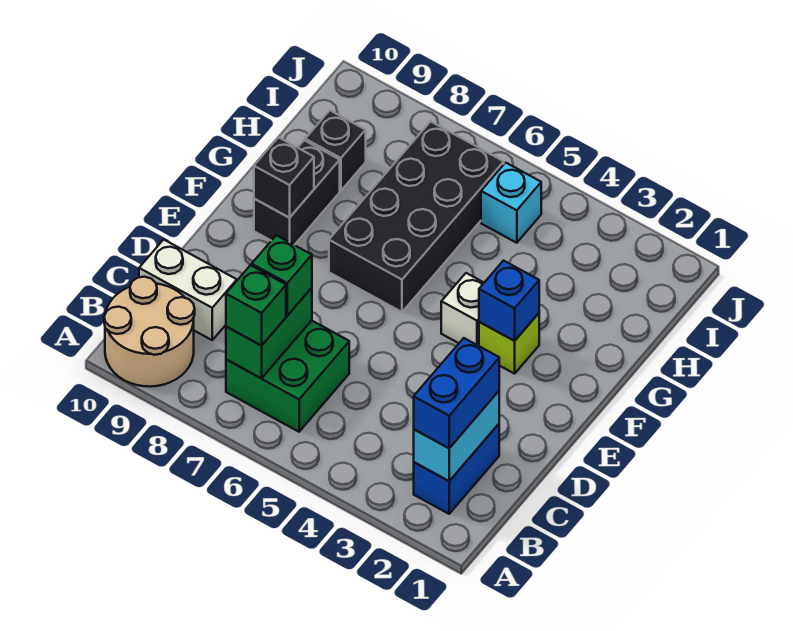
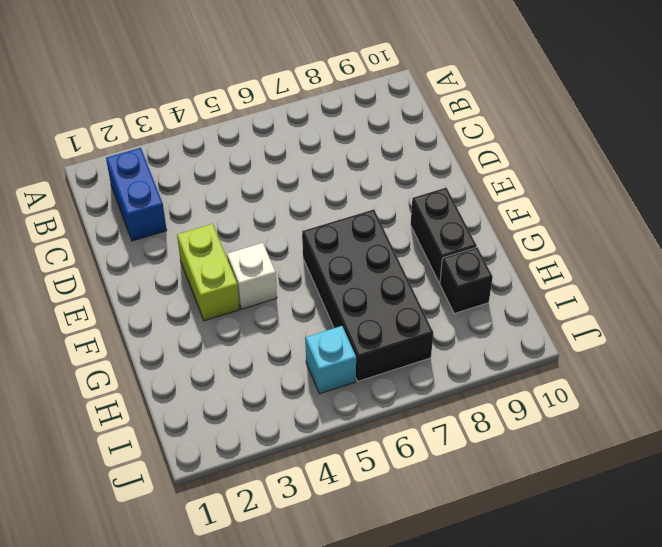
lime 1x2 brick [177,224,240,321] -> lime 1x1 brick [479,313,539,374]
none -> tan 2x2 round brick [104,277,195,387]
none -> green 2x2 brick [226,321,349,432]
none -> white 1x2 brick [139,240,237,340]

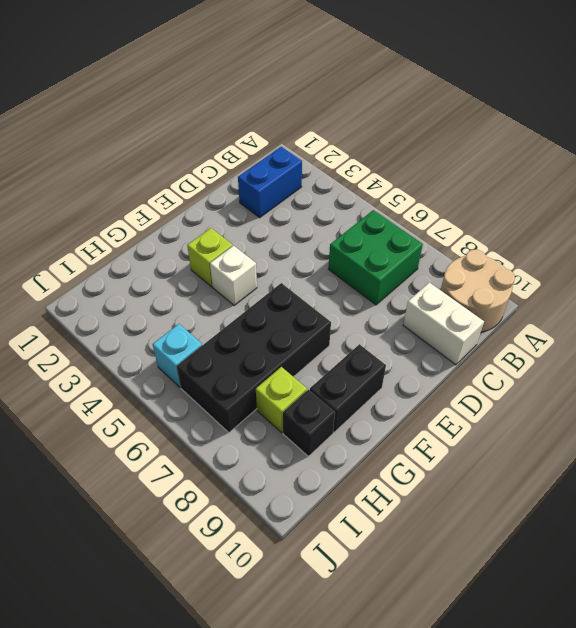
lime 1x1 brick [256,367,307,432] -> none
none -> cyan 1x2 brick [414,391,499,481]
none -> green 1x2 brick [226,288,312,378]
none -> blue 1x1 brick [479,261,539,341]

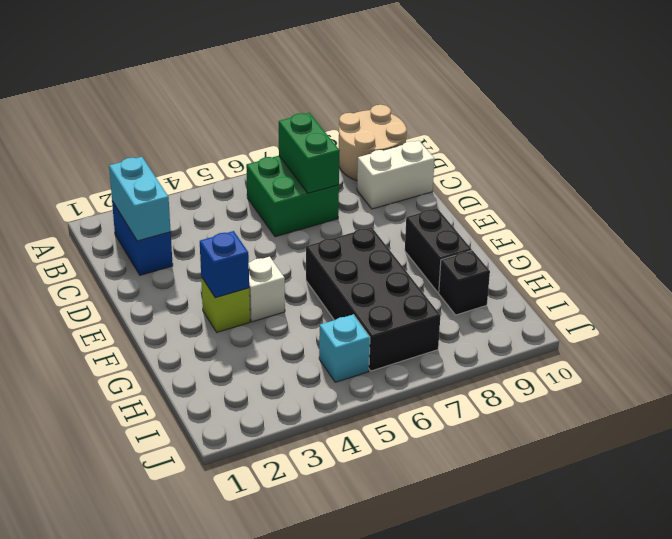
none -> black 1x1 brick [254,137,314,218]
none -> blue 1x2 brick [414,338,499,448]
none -> green 1x1 brick [226,265,286,346]

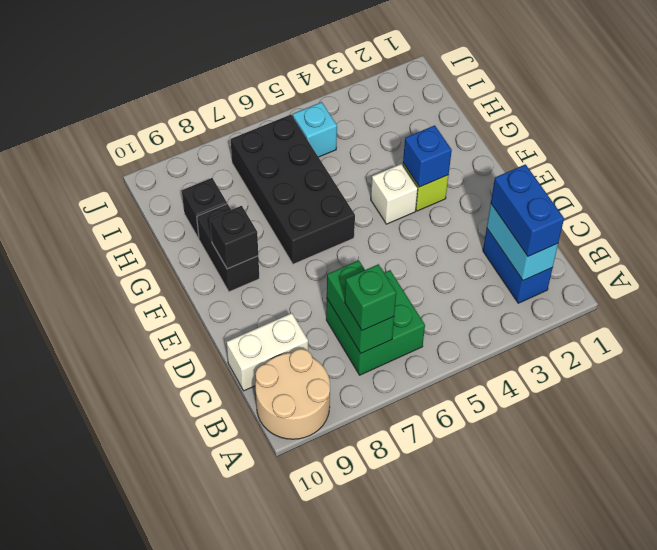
none -> green 1x1 brick [252,235,312,316]

